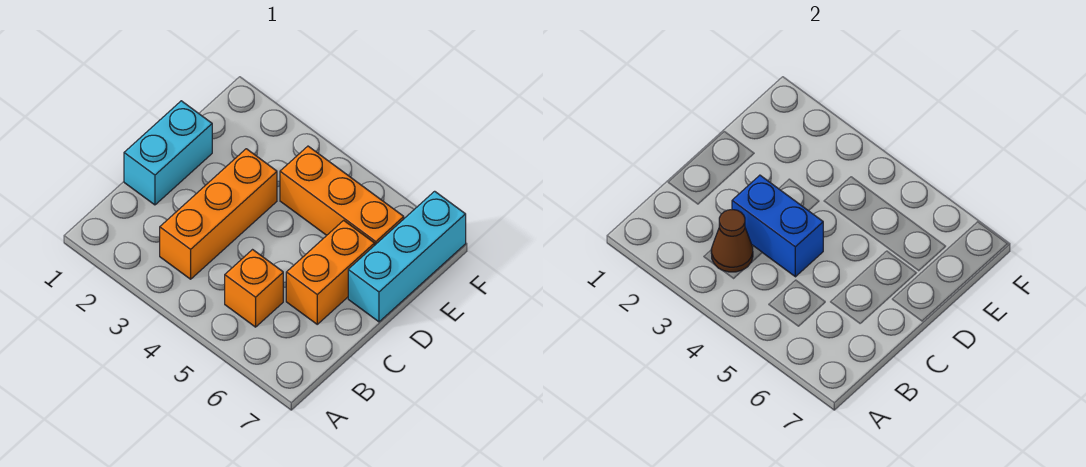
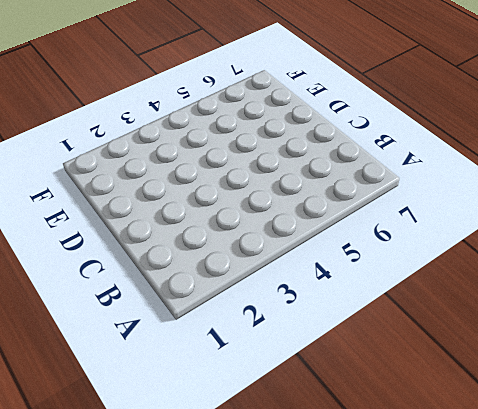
none -> orange 1x3 brick [160,149,277,279]
none -> orange 1x1 brick [225,250,283,327]

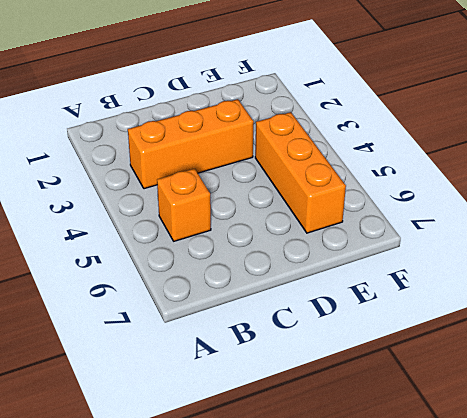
none -> cyan 1x2 brick [124,101,212,205]
none -> orange 1x2 brick [286,220,375,324]

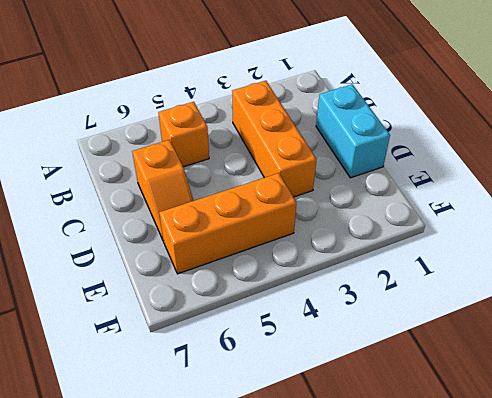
orange 1x2 slope [132,140,193,240] -> orange 1x2 brick [286,220,375,324]
none -> cyan 1x3 brick [348,191,466,322]
none -> brown 1x1 cone [711,210,753,272]

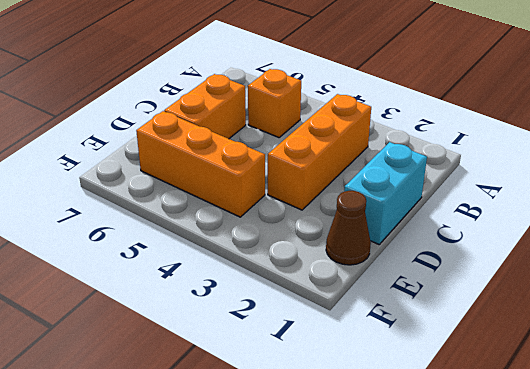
brown 1x1 cone [326,191,371,265] -> brown 1x1 cone moved to [711,210,753,272]
none -> cyan 1x3 brick [348,191,466,322]
none -> blue 1x2 brick [732,175,823,277]

